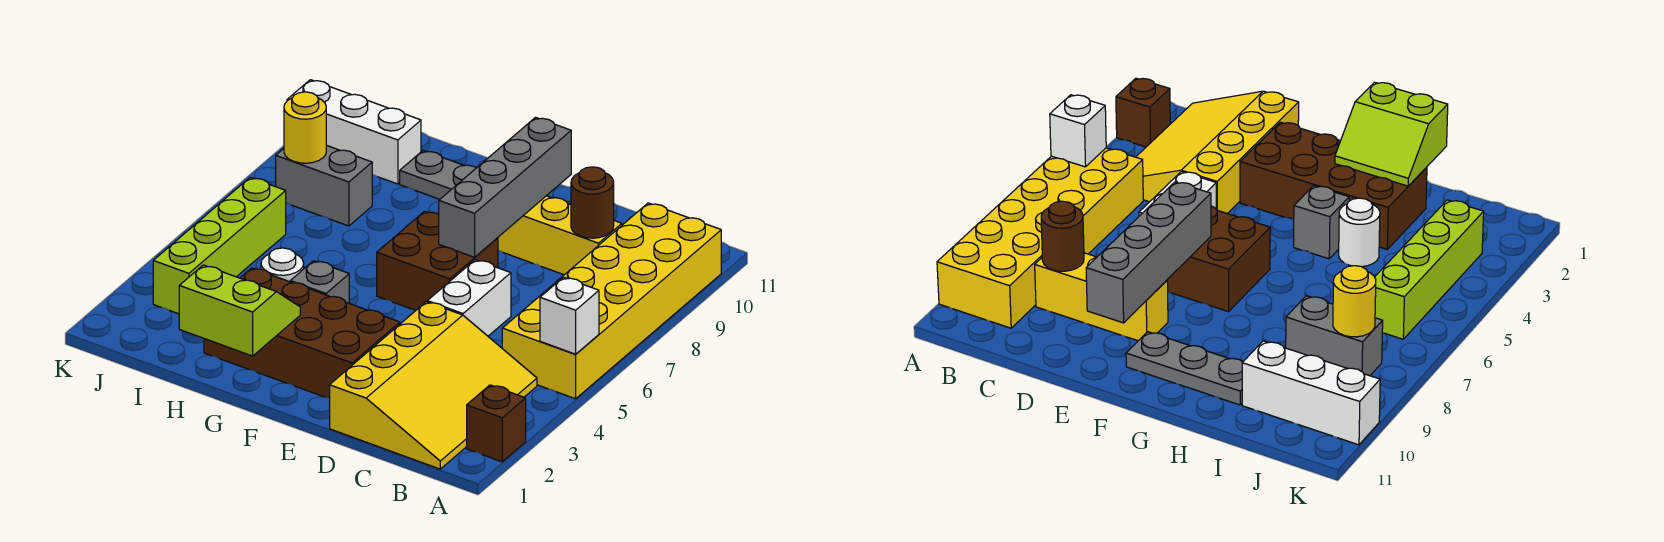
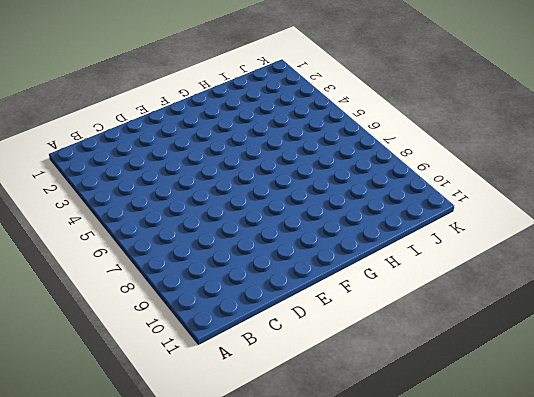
none -> brown 1x1 brick [467,385,526,462]
none -> yellow 2x6 brick [502,203,721,399]
none -> yellow 3x4 slope [330,302,537,469]

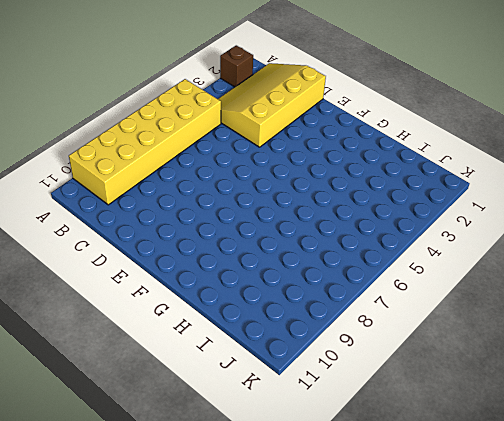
none -> yellow 1x3 brick [498,196,622,275]
none -> white 1x2 brick [427,260,511,336]
none -> brown 2x4 brick [204,268,400,398]

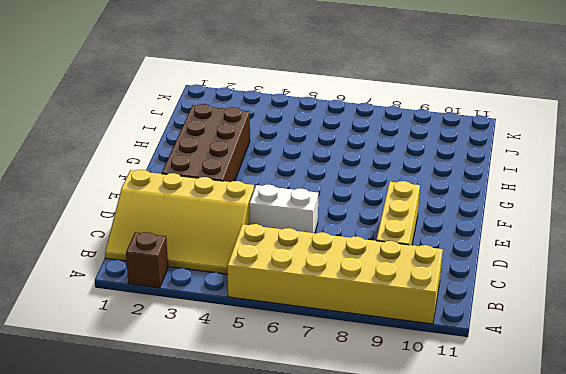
none -> brown 2x2 brick [377,211,498,310]
none -> grey 1x3 plate [400,151,476,199]
none -> grey 1x1 brick [290,261,349,303]

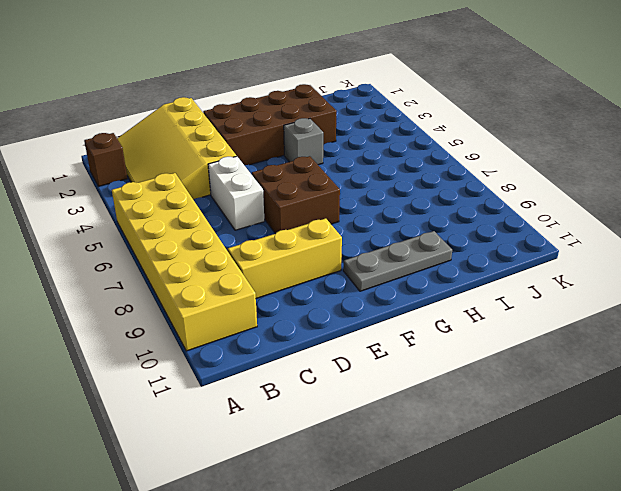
none -> white 1x1 round brick [261,248,304,282]
none -> grey 1x2 brick [276,145,372,226]
none -> white 1x3 brick [287,80,421,184]

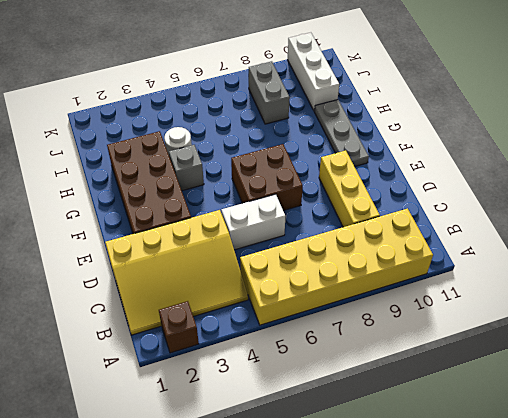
none -> lime 1x4 brick [153,178,286,314]
none -> white 1x1 brick [540,277,599,354]
none -> brown 1x1 round brick [571,167,614,238]

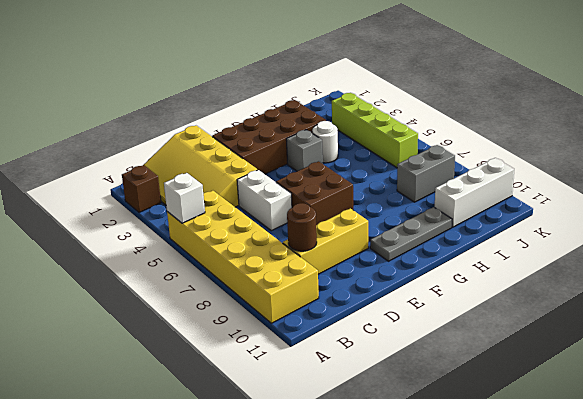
none -> grey 1x4 brick [439,117,571,257]
none -> lime 2x2 slope [179,265,300,356]
none -> yellow 1x1 round brick [284,92,326,163]

